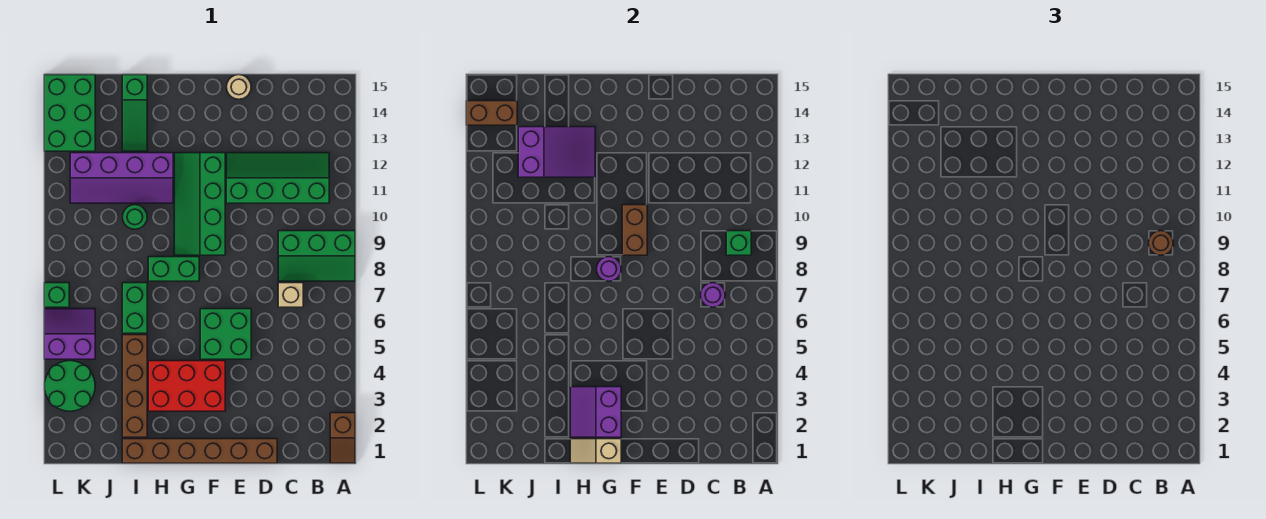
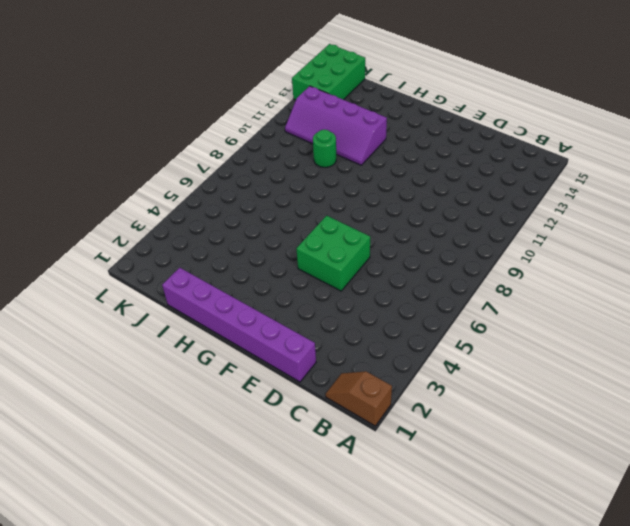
brown 1x2 slope [326,371,392,426] -> brown 1x2 slope turned to [330,413,355,463]
purple 1x6 brick [162,268,316,382] -> brown 1x6 brick [122,439,277,463]
none -> green 2x3 slope [278,231,355,281]
none -> green 2x4 slope [226,153,329,203]
none -> tan 1x1 brick [278,283,303,307]

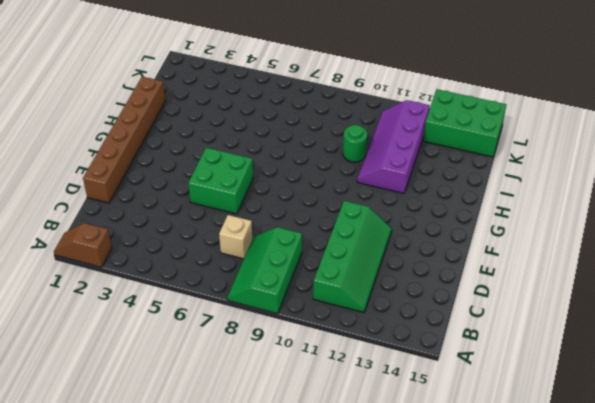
none -> tan 1x1 round brick [227,75,251,99]
none -> red 2x3 brick [148,361,225,411]
none -> green 2x4 slope [174,153,225,255]

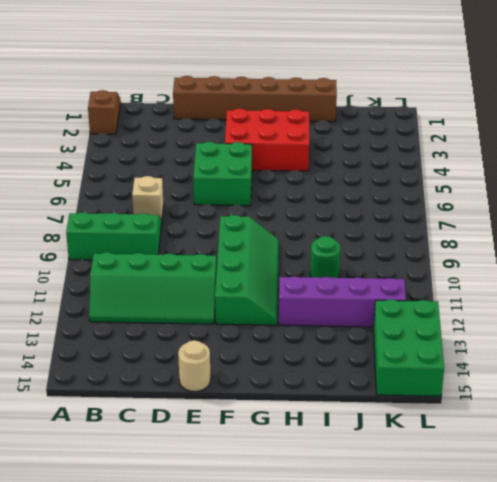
none -> green 1x2 brick [148,257,199,281]
none -> brown 1x4 brick [122,335,147,437]
none -> green 1x2 brick [122,283,147,333]

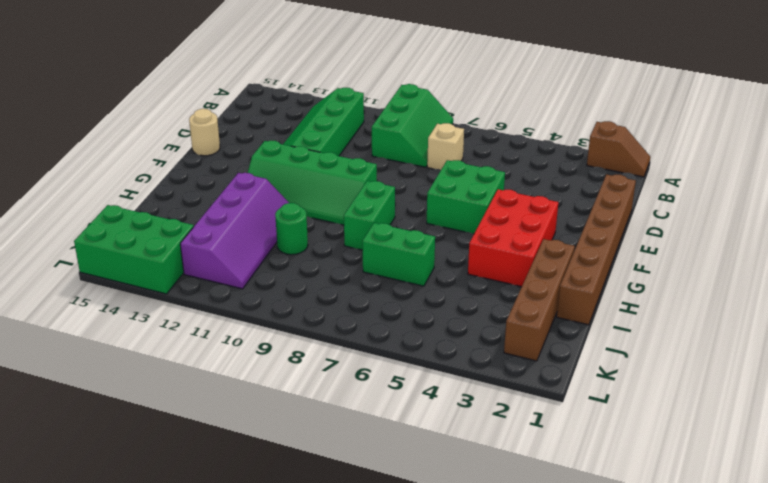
brown 1x4 brick [504,239,575,361] -> brown 1x4 brick turned to [122,335,147,437]
none -> green 1x3 slope [122,75,147,151]
none -> green 2x2 round brick [45,361,95,411]
none -> purple 2x2 slope [44,309,95,359]

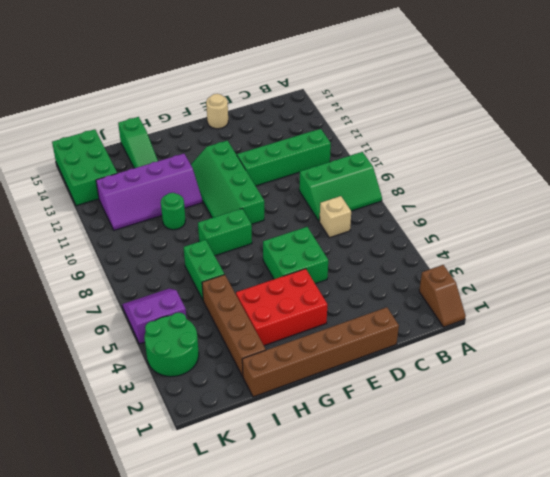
none -> green 1x1 brick [44,283,69,307]
none -> green 1x1 brick [726,231,751,255]
none -> purple 1x1 round brick [701,283,725,307]

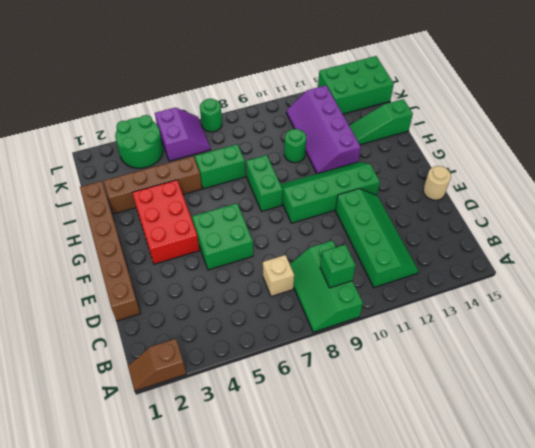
green 1x1 round brick [200,99,222,132] -> green 1x1 brick [44,283,69,307]
none -> purple 1x1 round brick [701,283,725,307]
none -> brown 1x2 brick [622,205,647,255]
none -> tan 1x2 slope [570,439,621,463]

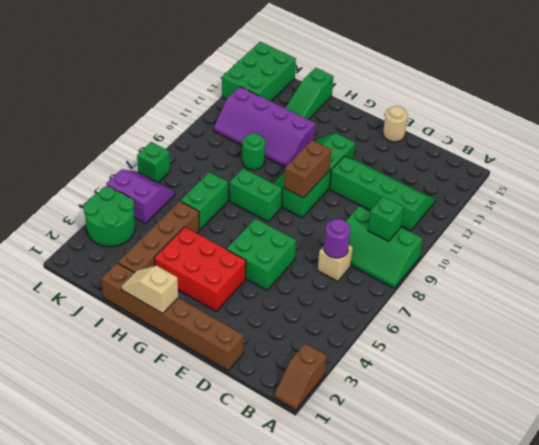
none -> purple 2x2 slope [570,387,621,437]
none -> purple 1x1 round brick [597,257,621,281]
none -> purple 2x3 slope [518,127,595,177]

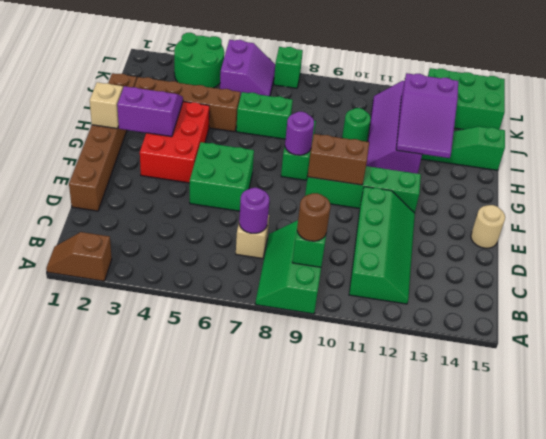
none -> brown 1x2 brick [466,101,517,125]

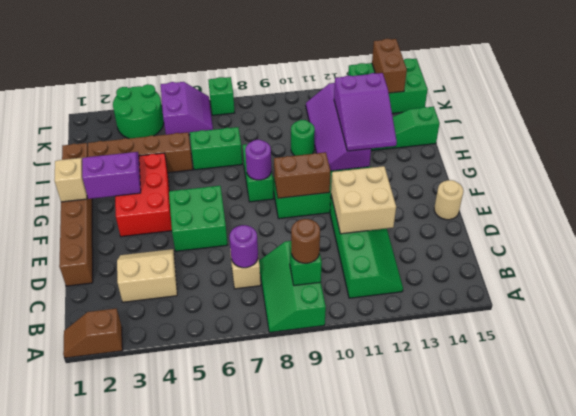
tan 2x2 slope [117,249,177,302] -> none
tan 2x2 brick [331,166,396,234] -> none

